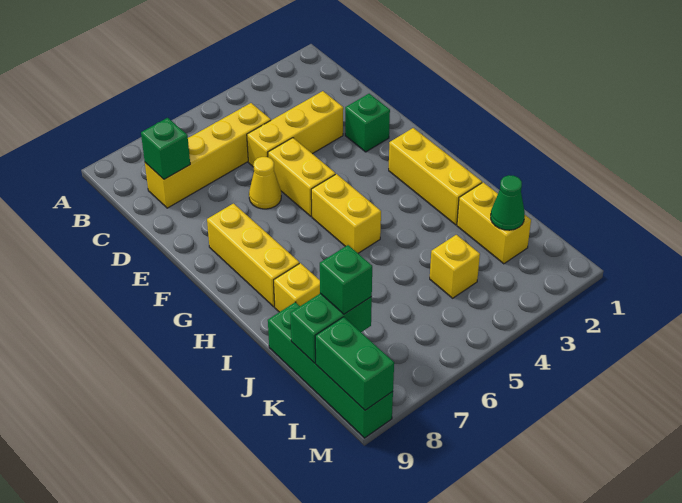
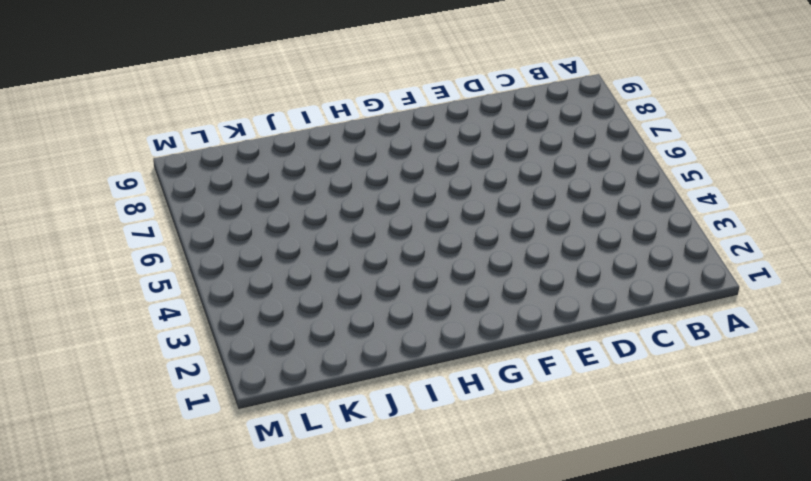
none -> yellow 1x4 brick [145,103,271,208]
none -> yellow 1x3 brick [247,91,343,166]
none -> green 1x1 brick [345,94,390,152]

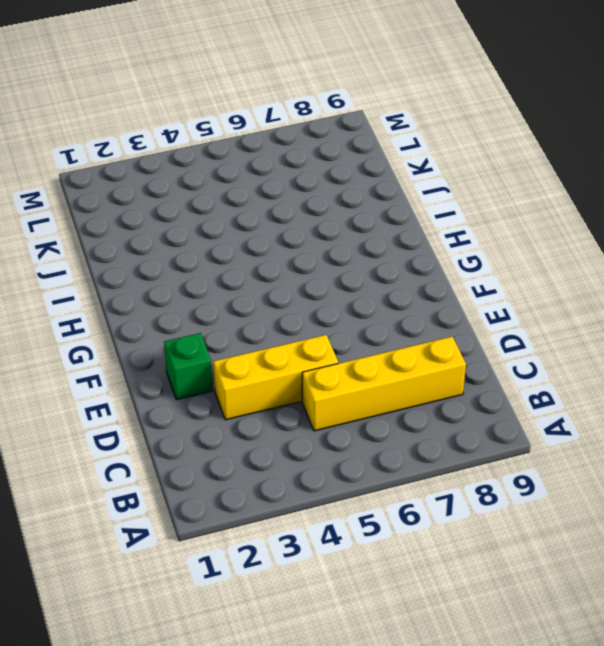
none -> yellow 1x2 brick [268,138,335,216]
none -> yellow 1x1 cone [249,157,281,209]
none -> yellow 1x3 brick [207,204,299,307]

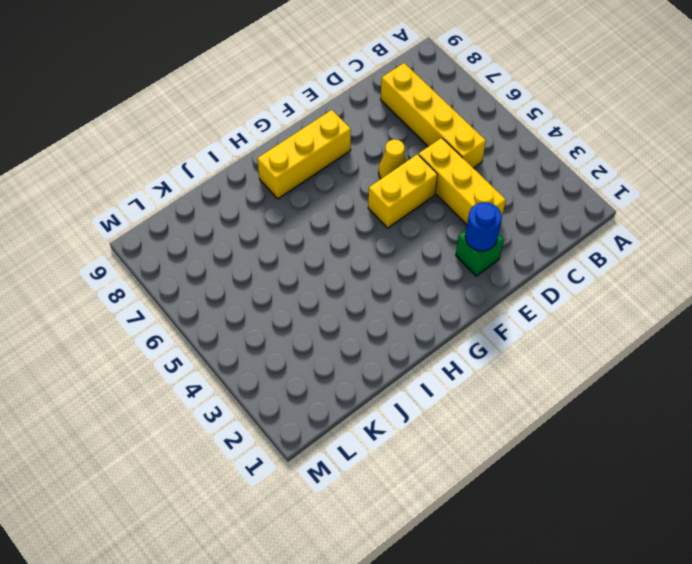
blue 1x1 round brick [465,202,502,251] -> none
none -> yellow 1x3 brick [389,128,482,225]
none -> yellow 1x2 brick [311,174,381,253]
none -> yellow 1x1 brick [274,263,320,312]

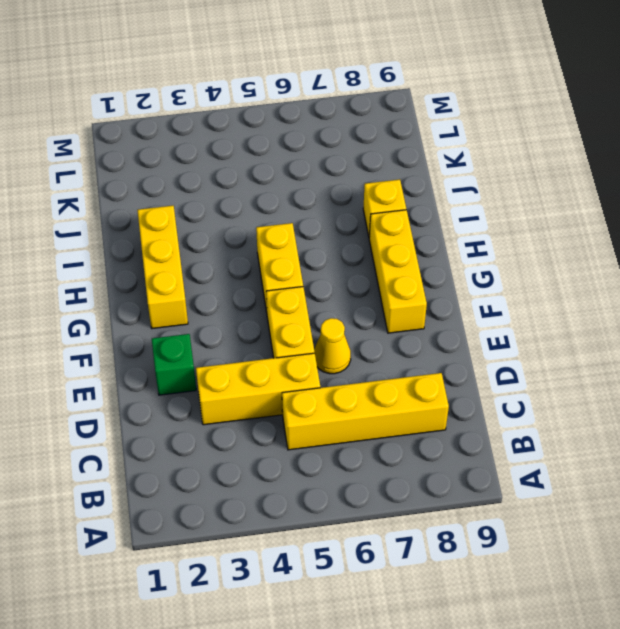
none -> yellow 1x2 brick [457,182,531,264]
none -> green 1x4 brick [268,302,393,438]
none -> yellow 1x1 brick [430,235,480,298]

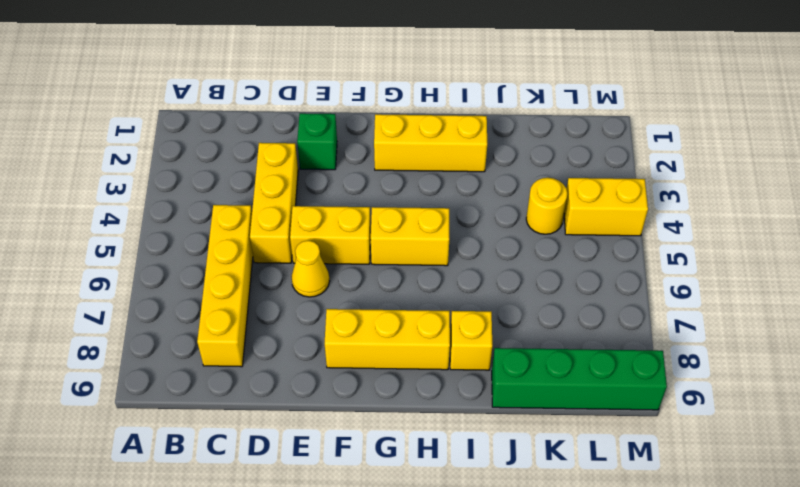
yellow 1x1 round brick [526,178,567,234] -> yellow 1x1 brick [430,235,480,298]
yellow 1x2 brick [564,178,648,236] -> yellow 1x2 brick moved to [457,182,531,264]
none -> green 1x1 brick [141,118,190,179]
none -> green 1x1 cone [491,175,525,230]
none -> green 1x2 brick [290,293,372,363]

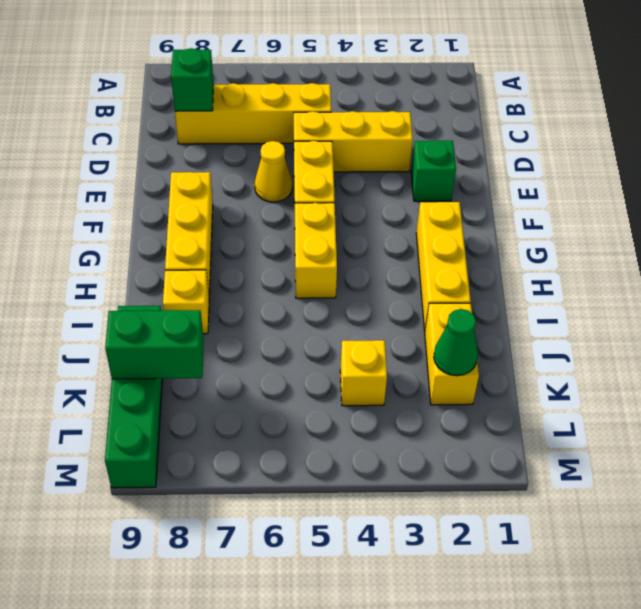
none -> green 1x2 brick [315,317,394,410]
none -> green 1x1 brick [320,245,372,314]

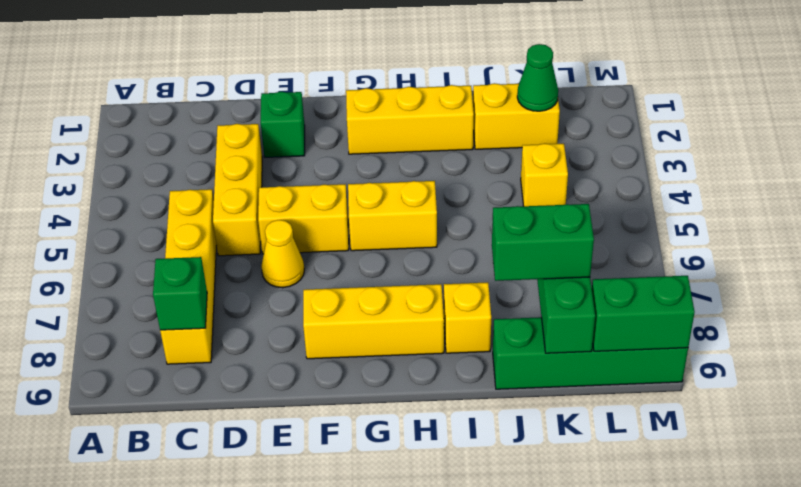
green 1x2 brick [492,204,594,281] -> green 1x1 brick [320,245,372,314]

